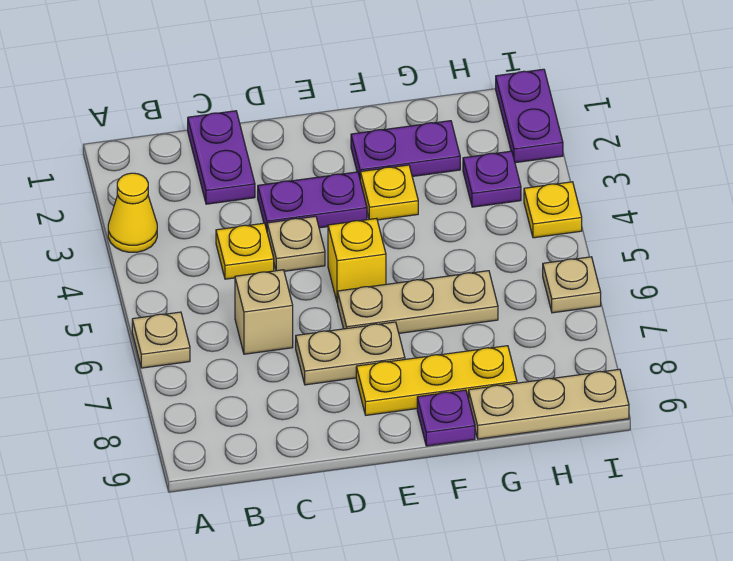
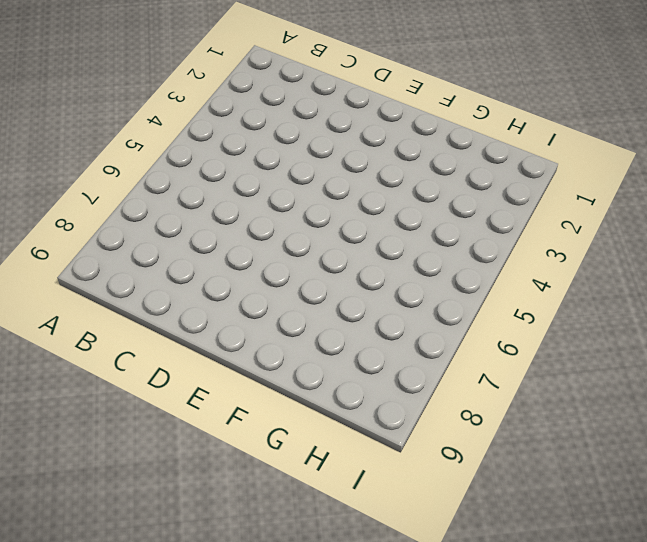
none -> yellow 1x1 cone [108,173,157,252]
none -> tan 1x1 plate [132,312,190,368]
none -> purple 1x2 plate [188,111,255,204]

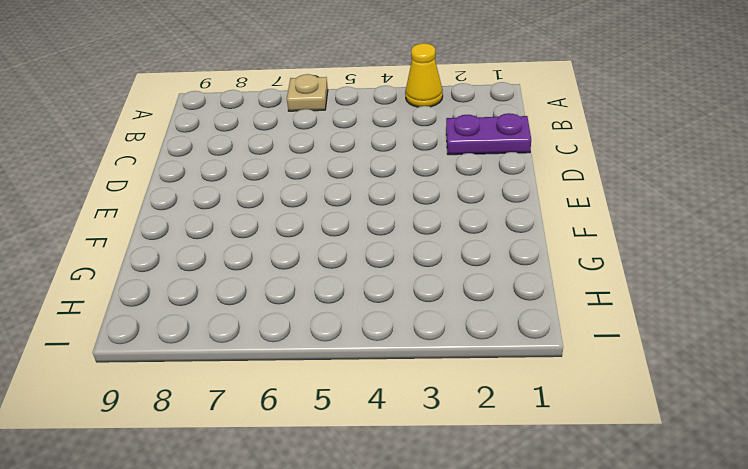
none -> yellow 1x1 plate [216,223,274,279]
none -> tan 1x1 brick [235,270,293,354]
none -> purple 1x2 plate [258,172,367,230]

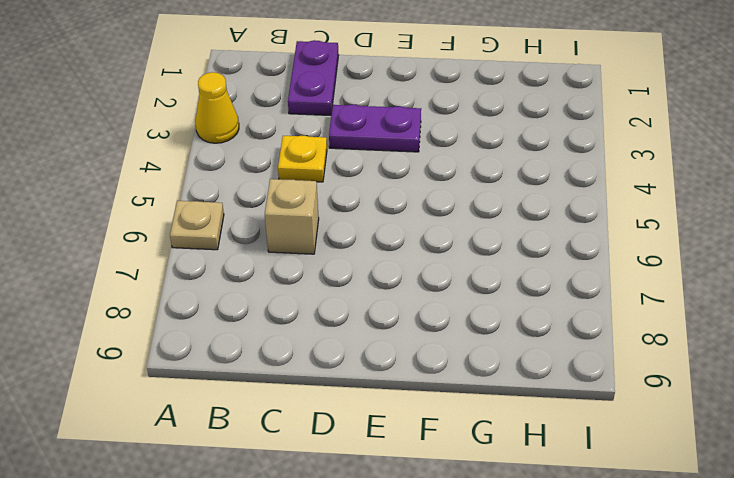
none -> tan 1x1 plate [267,216,325,271]
none -> tan 1x2 plate [296,322,405,385]
none -> yellow 1x1 brick [328,218,386,303]

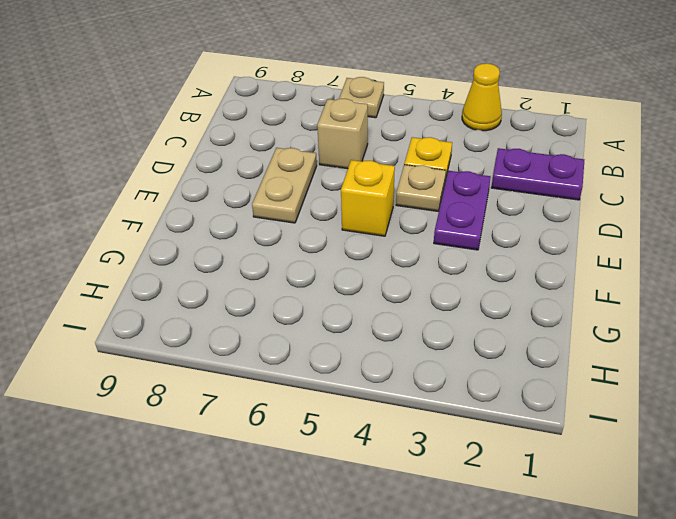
none -> tan 1x3 plate [338,271,498,333]
none -> yellow 1x3 plate [356,346,517,415]
none -> purple 1x2 plate [351,121,460,178]

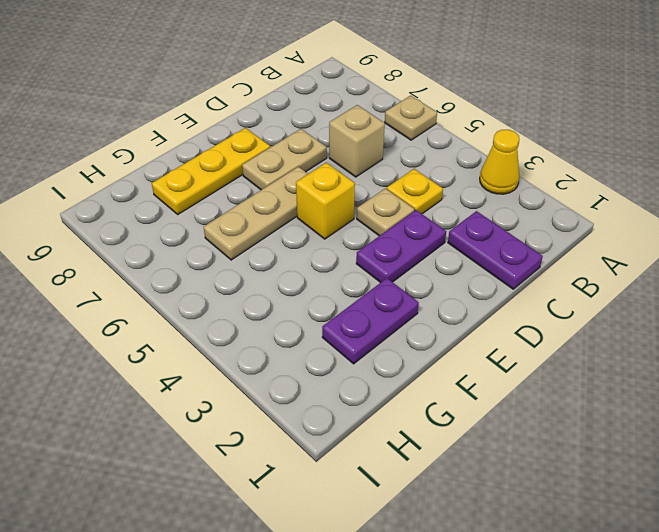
none -> yellow 1x1 plate [360,165,418,220]
none -> purple 1x1 plate [417,390,475,446]
none -> tan 1x3 plate [469,369,629,439]

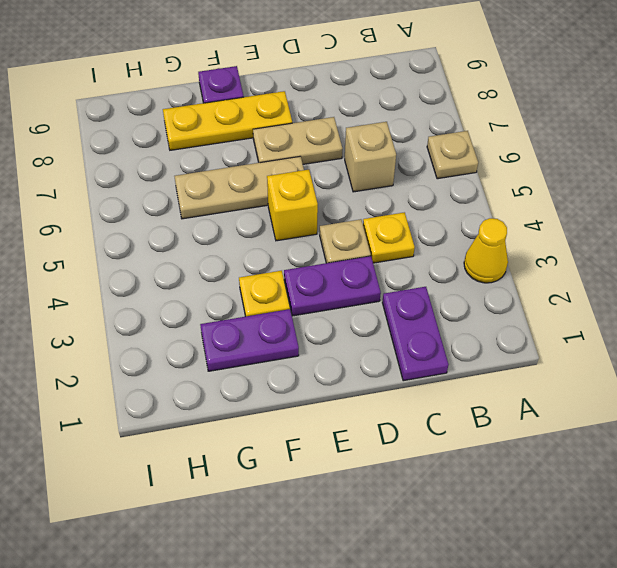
none -> tan 1x3 plate [469,369,629,439]
none -> purple 1x1 plate [463,151,521,207]
none -> purple 1x2 plate [496,69,563,163]

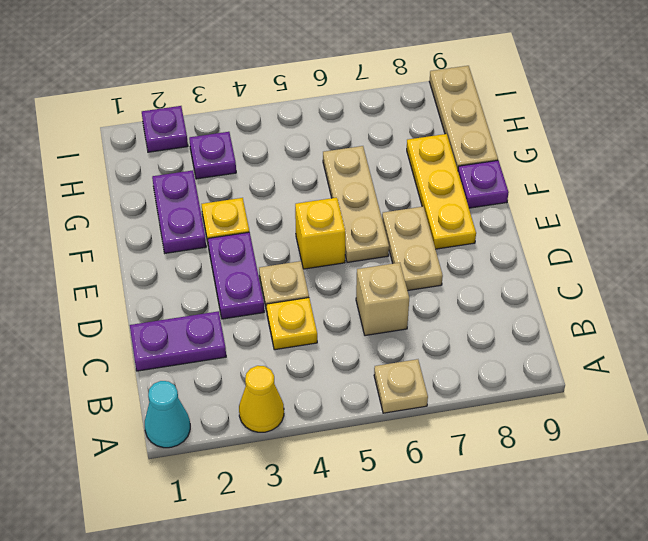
cyan 1x1 cone [145,381,190,448] -> none
purple 1x1 plate [142,106,188,152] -> purple 1x2 plate [496,69,563,163]
none -> yellow 1x1 plate [524,182,582,238]
none -> tan 1x1 plate [543,257,601,313]

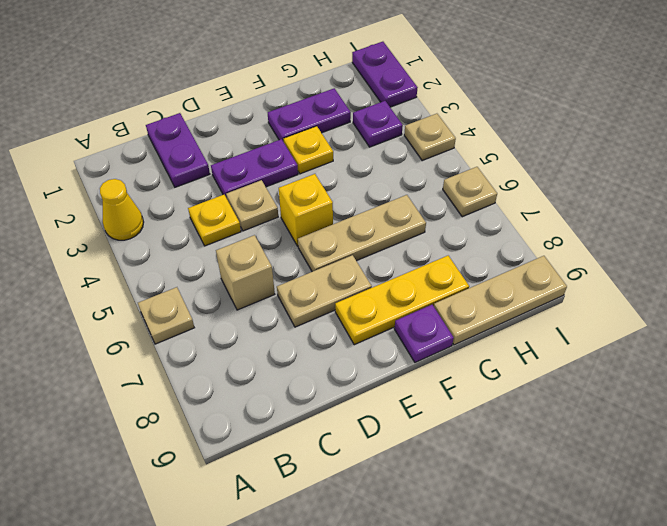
tan 1x1 plate [404,114,456,161] -> yellow 1x1 plate [524,182,582,238]

